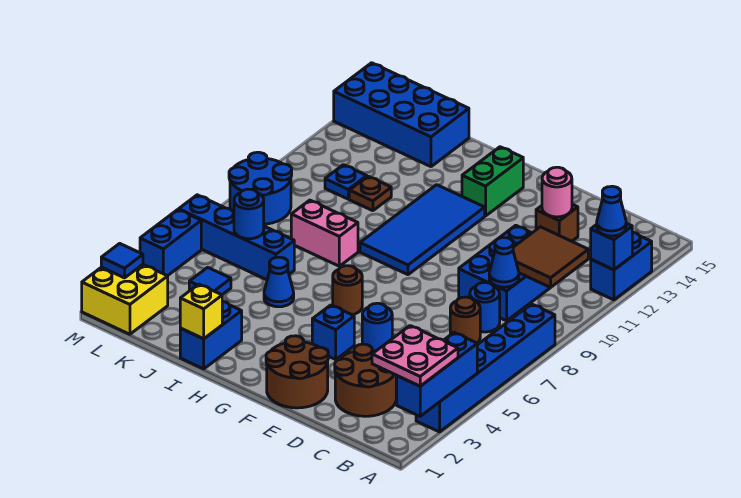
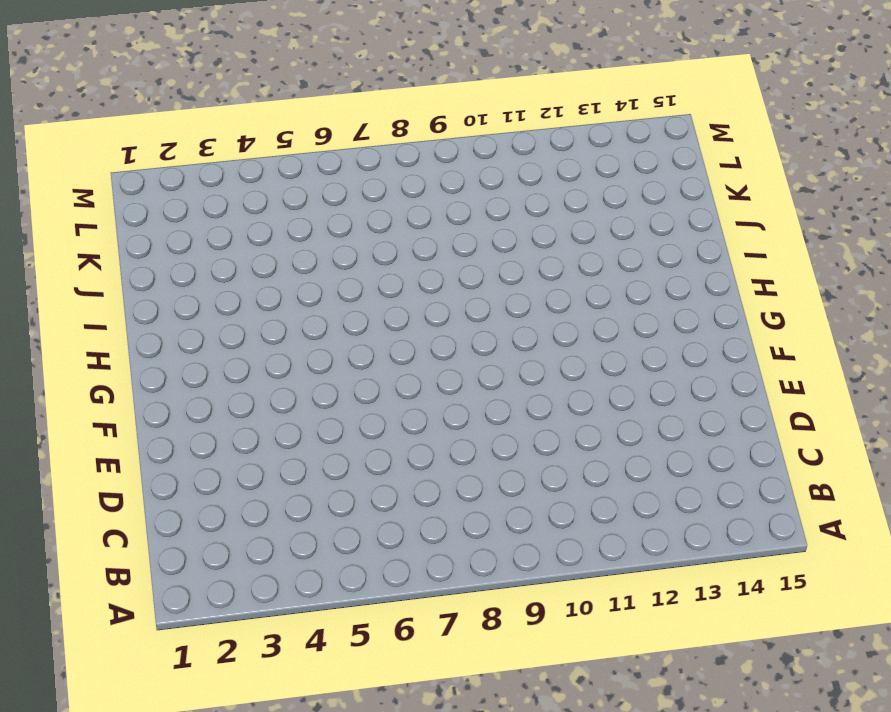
none -> blue 1x6 brick [416,304,555,432]
none -> blue 1x2 brick [591,232,652,300]
none -> brown 2x2 round brick [335,344,396,416]
none -> brown 1x1 round brick [450,297,480,343]

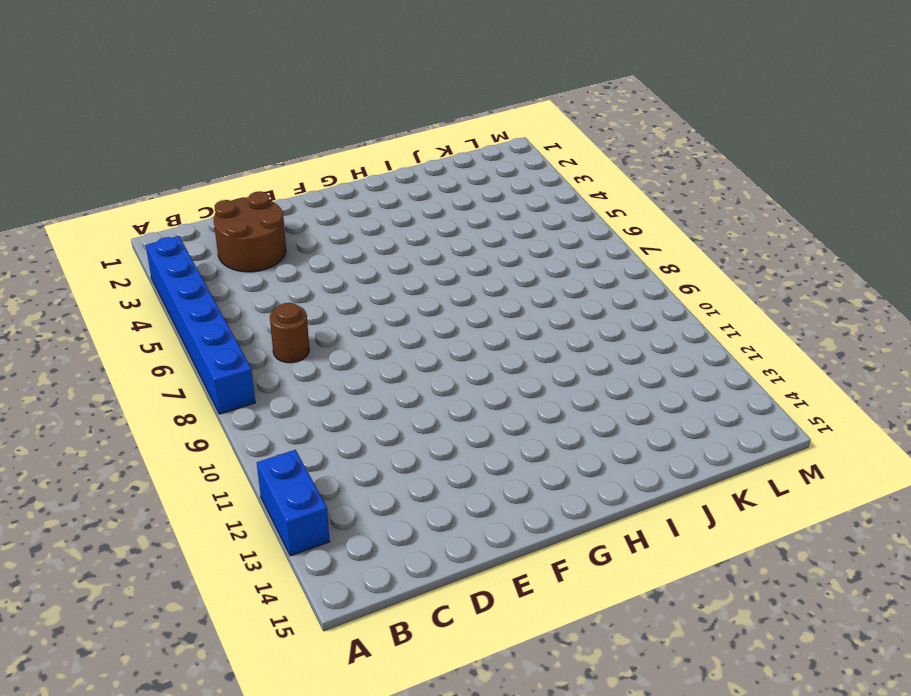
none -> blue 1x1 round brick [470,282,500,332]
none -> blue 2x3 brick [459,225,550,321]
none -> brown 1x1 brick [536,204,578,241]
none -> brown 2x2 round brick [266,336,328,408]

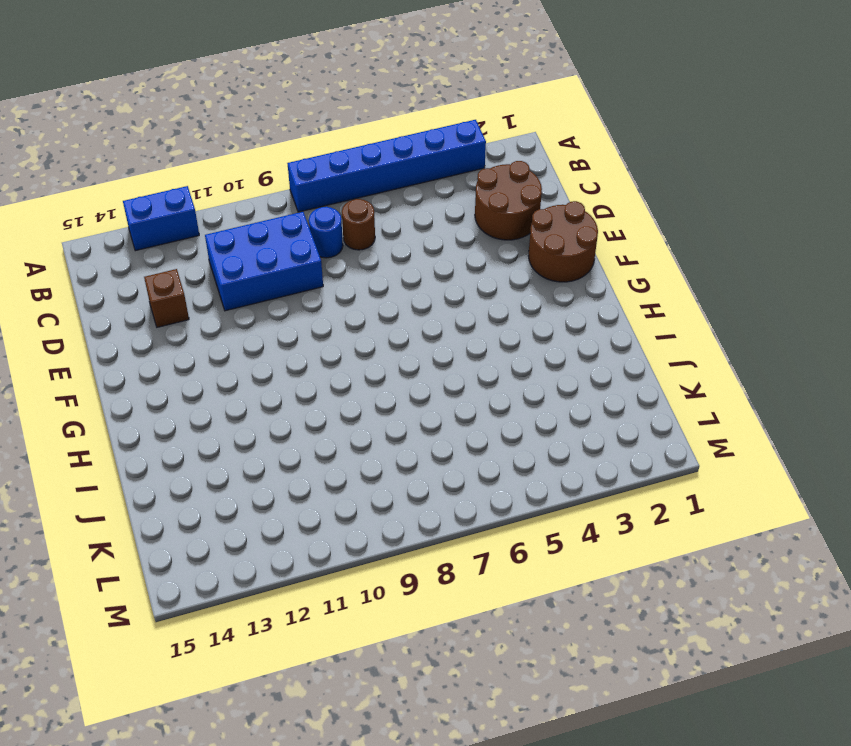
none -> blue 1x1 round brick [362,303,392,351]
none -> blue 1x1 brick [312,305,354,359]
none -> brown 1x1 round brick [333,266,362,315]
none -> blue 2x4 tile [360,185,485,275]

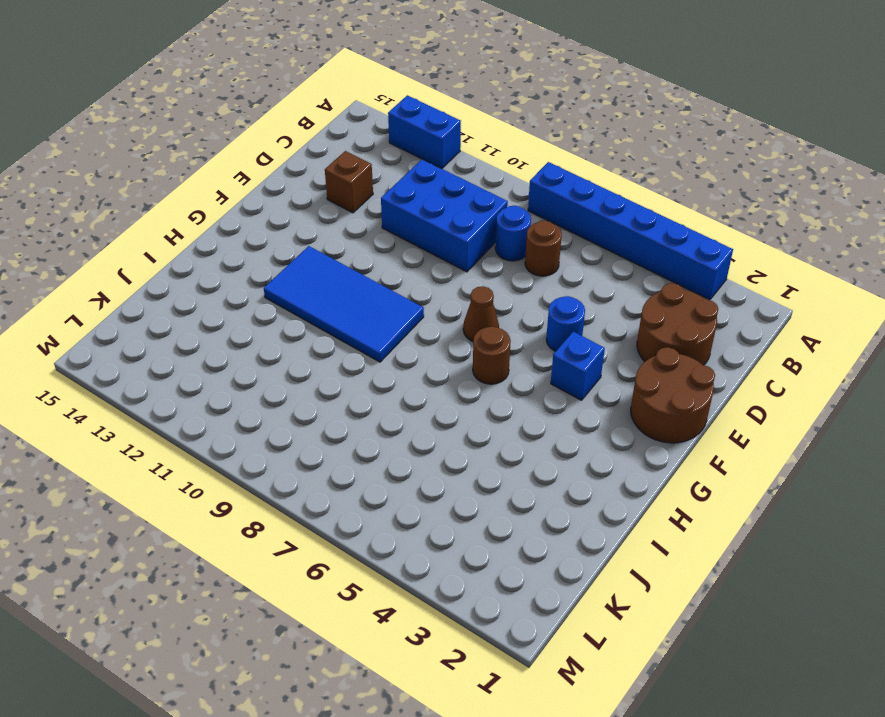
brown 1x1 cone [463,286,499,341] -> none
none -> green 1x2 brick [462,147,523,216]
none -> blue 1x2 brick [180,301,242,369]
none -> blue 1x1 cone [264,257,294,307]
none -> pink 1x2 brick [291,200,358,266]

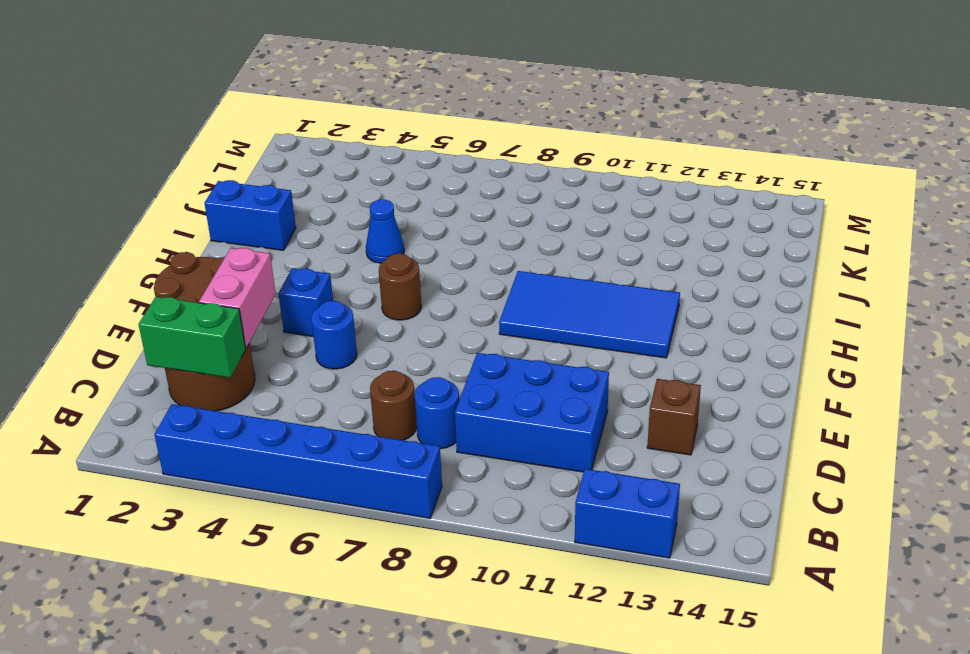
green 1x2 brick [138,297,246,378] -> green 1x2 brick moved to [462,147,523,216]
pink 1x2 brick [199,248,276,348] -> pink 1x2 brick moved to [291,200,358,266]
none -> blue 1x4 brick [179,195,294,280]
none -> brown 1x1 plate [349,176,391,211]
none -> blue 2x4 brick [334,63,469,167]
none -> blue 1x1 tile [189,267,231,295]

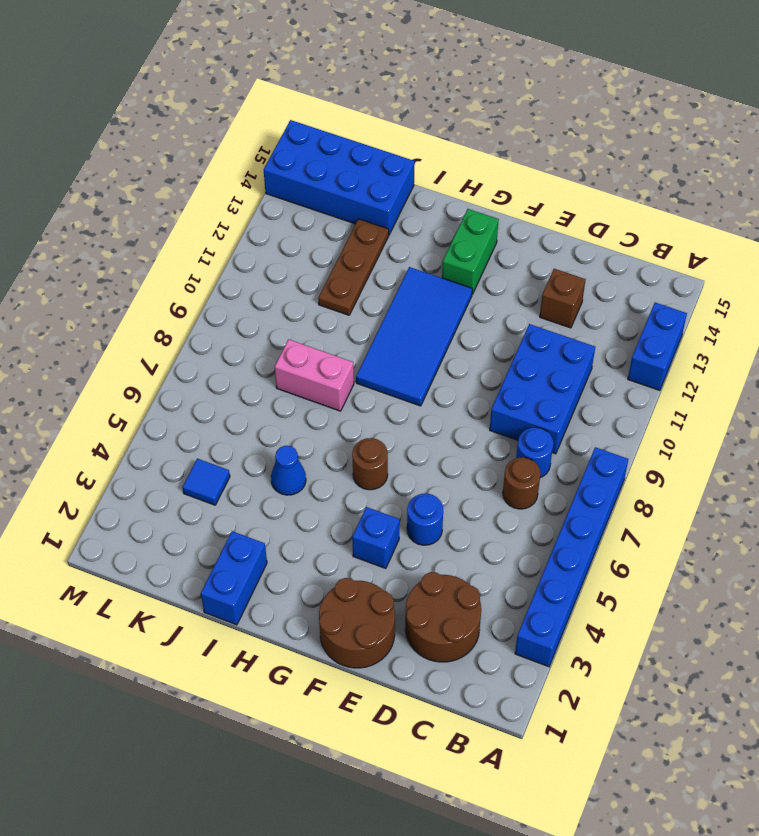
brown 1x3 plate [318,219,389,315] -> brown 1x1 plate [349,176,391,211]
none -> blue 1x4 brick [179,195,294,280]
none -> blue 1x1 plate [325,165,367,199]
none -> yellow 2x2 brick [82,265,168,334]
none -> blue 2x2 round brick [229,152,292,224]

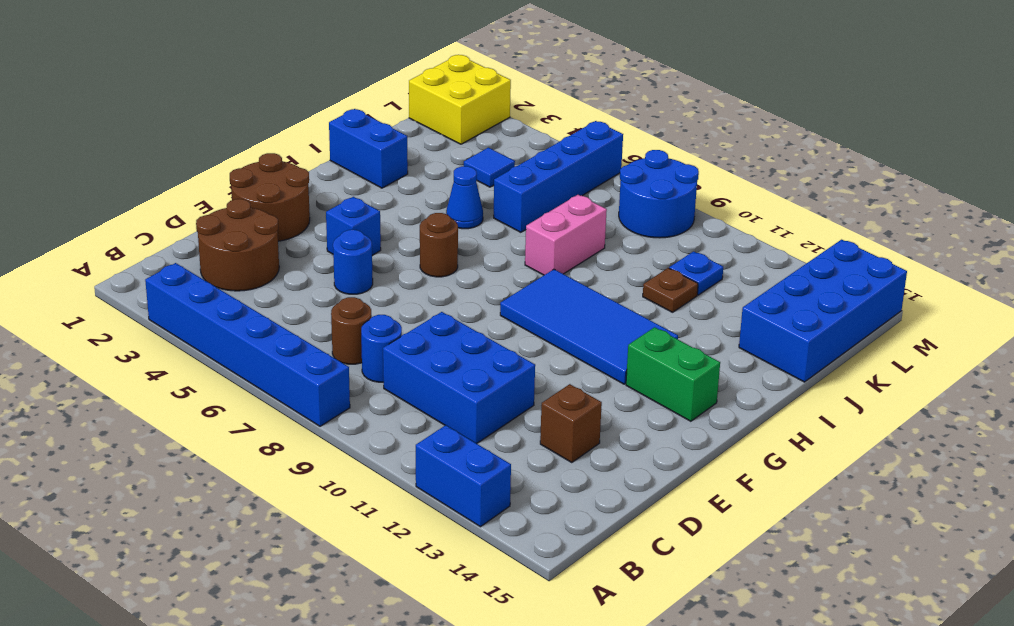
none -> blue 1x2 brick [140,210,201,276]
none -> blue 1x3 brick [397,333,477,416]
none -> blue 1x1 brick [591,223,632,270]
none -> brown 2x2 tile [513,227,588,288]

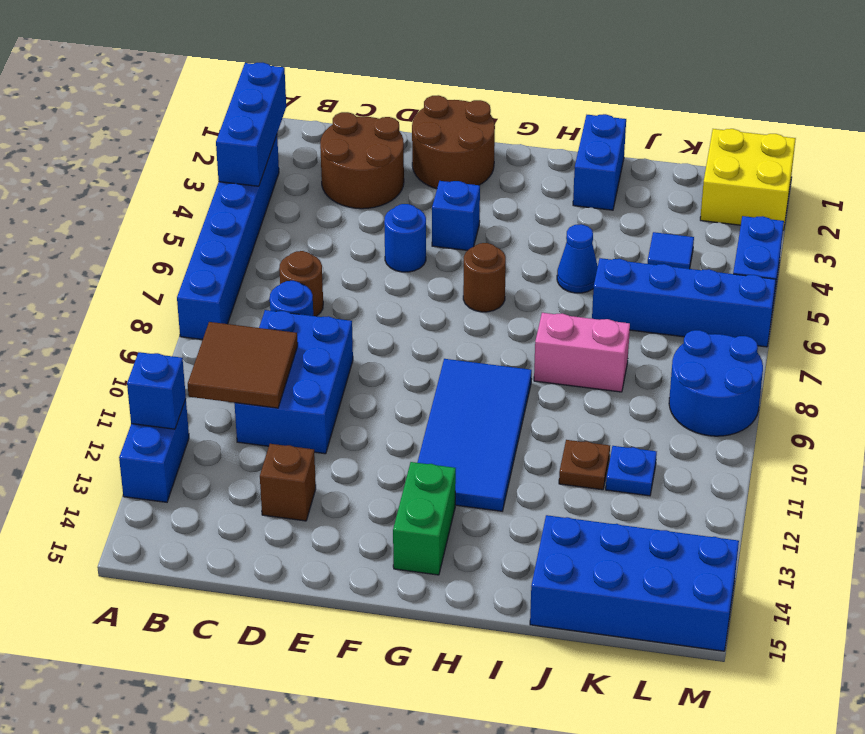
none -> blue 1x1 cone [489,238,519,287]
none -> pink 1x1 round brick [542,167,572,217]
none -> yellow 1x1 brick [180,284,222,339]
none -> blue 1x1 round brick [234,189,264,239]

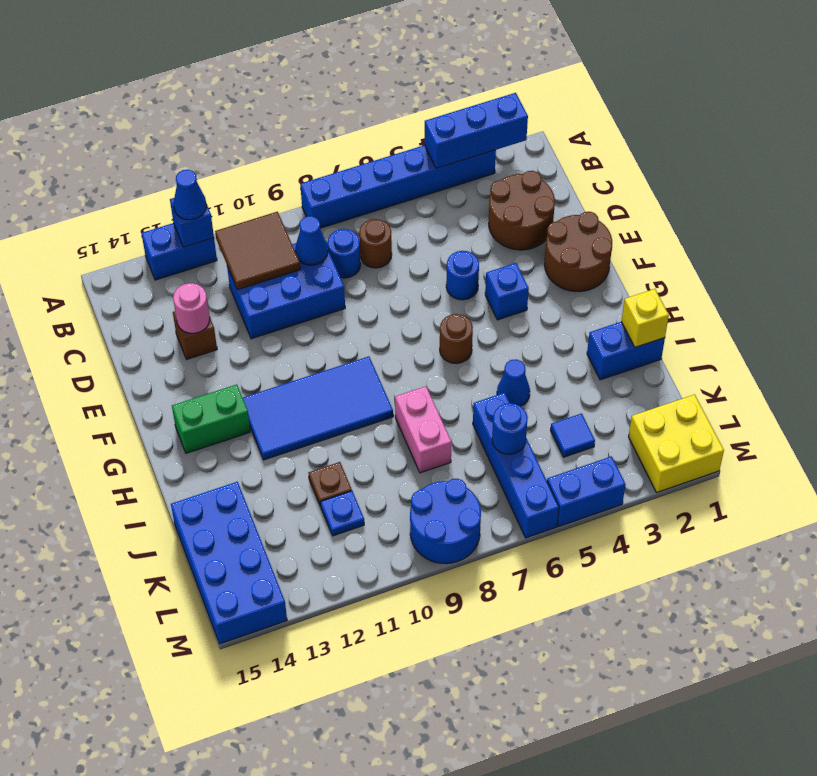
none -> blue 1x1 tile [101,243,143,278]
none -> pink 2x2 plate [372,326,458,386]

